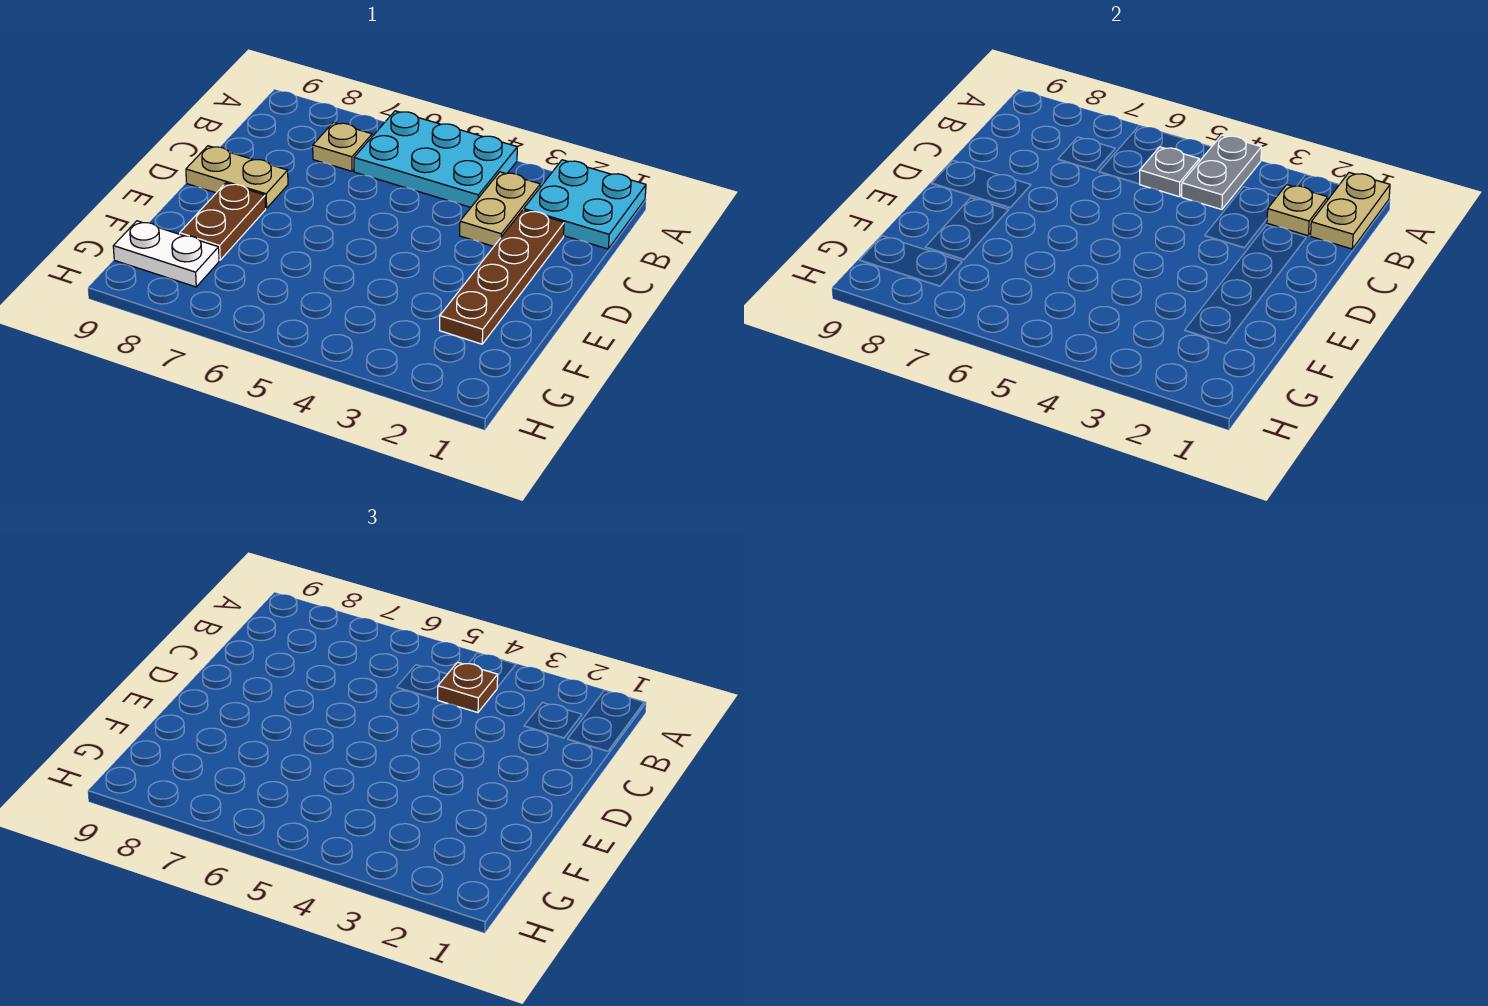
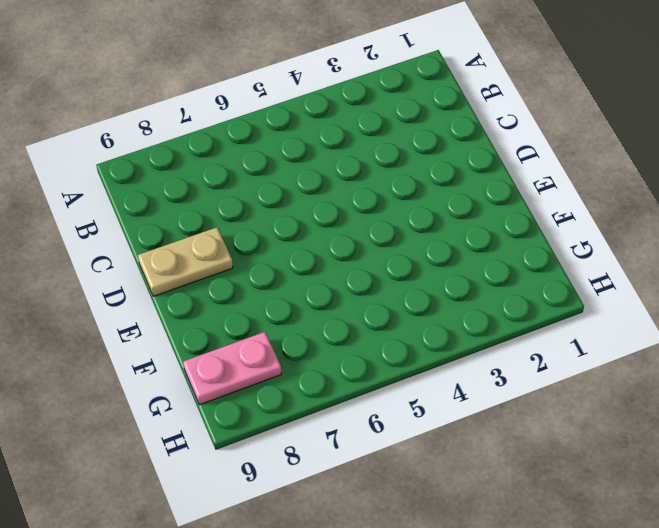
pink 1x2 plate [183,332,281,405] -> white 1x2 plate [113,221,219,287]
none -> cyan 2x2 plate [524,160,646,249]
none -> cyan 2x3 plate [354,111,517,207]
none -> tan 1x2 plate [460,172,540,246]

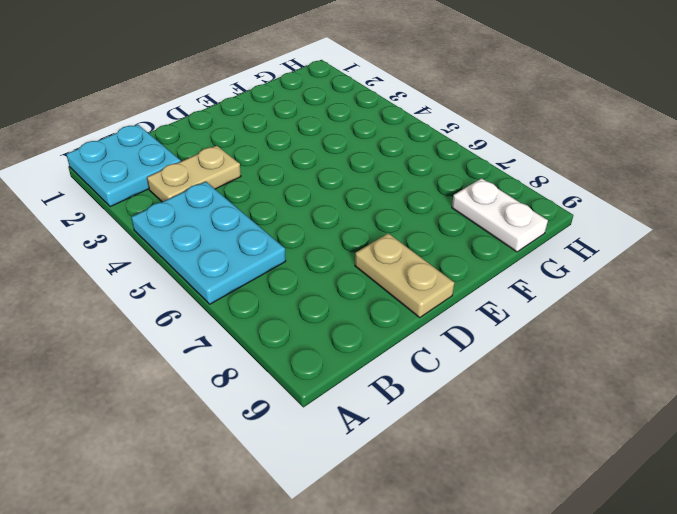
none -> tan 1x1 plate [313,122,372,171]
none -> brown 1x4 plate [440,210,564,344]
none -> brown 1x2 plate [180,183,266,260]

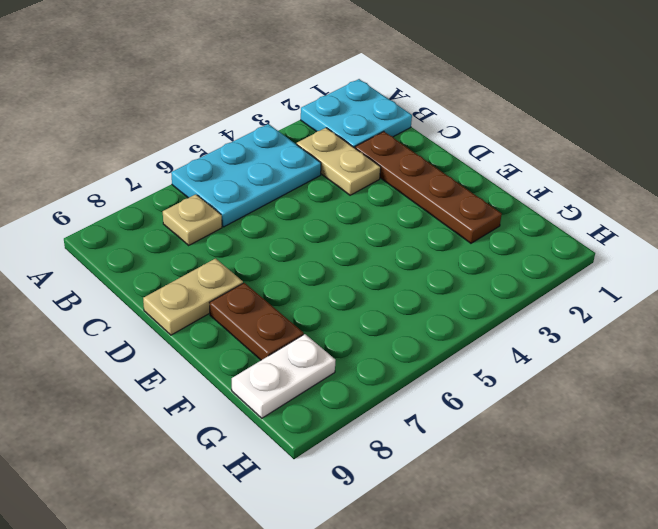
none -> tan 1x2 plate [1311,173,1390,249]
none -> grey 1x2 plate [1182,135,1261,210]
none -> tan 1x1 plate [1267,185,1328,236]

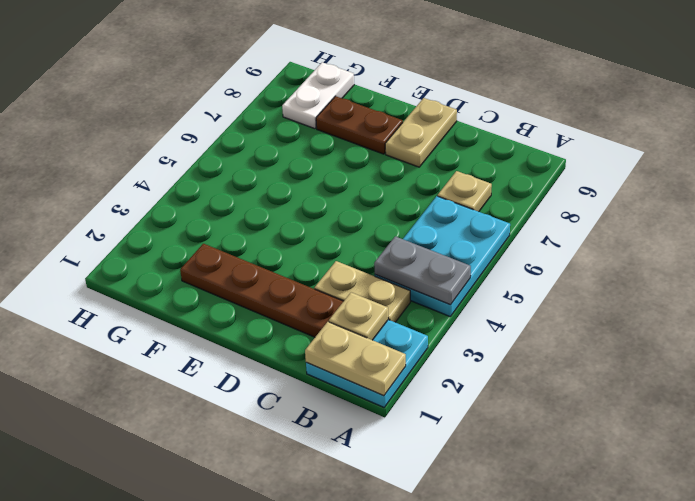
none -> grey 1x1 plate [1140,147,1199,197]
none -> brown 1x1 plate [437,662,498,713]

